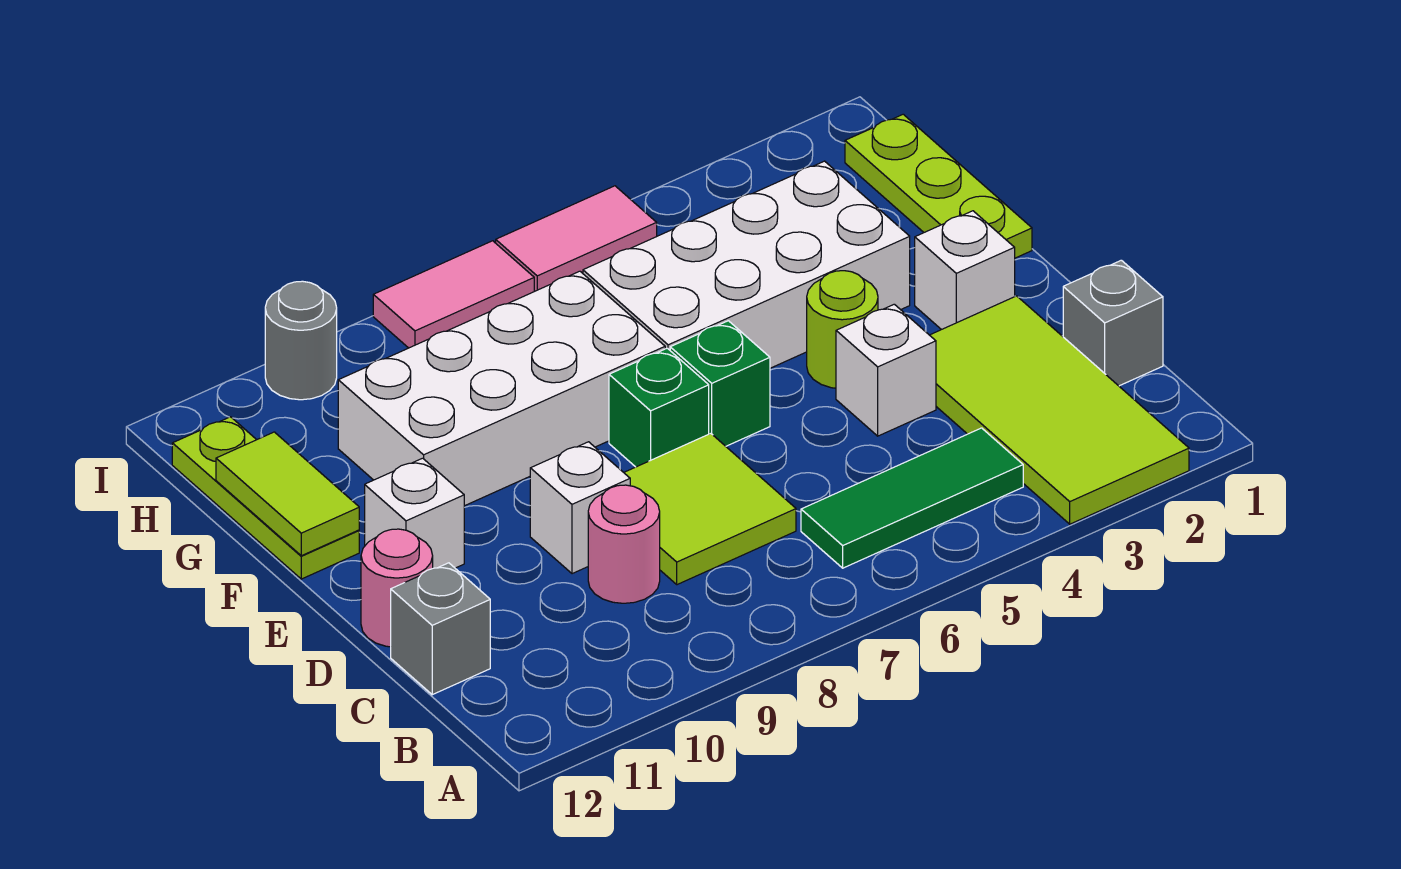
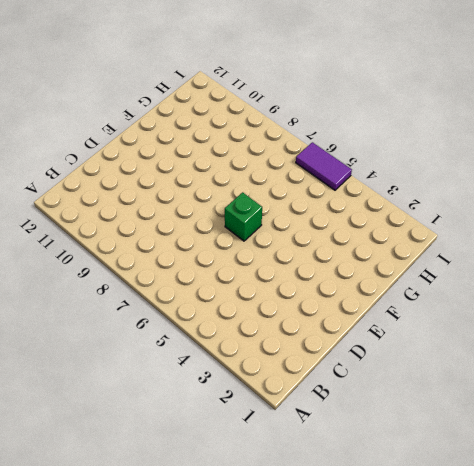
purple 1x2 tile [296,142,352,190] -> pink 1x2 tile [496,186,657,291]
none -> lime 2x4 tile [930,296,1189,524]
none -> green 1x3 tile [801,428,1023,568]
none -> grey 1x1 brick [1063,260,1163,386]

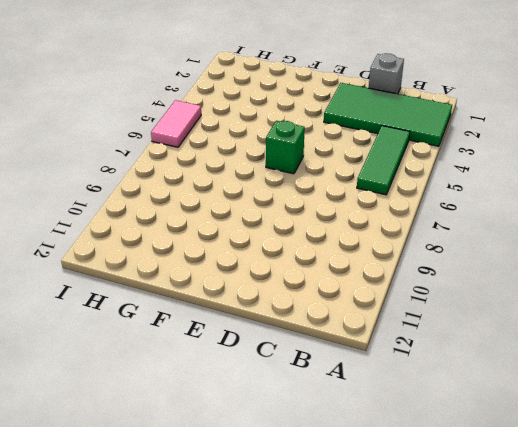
green 2x4 tile [324,83,452,146] -> lime 2x4 tile [930,296,1189,524]
none -> lime 2x2 tile [624,434,796,585]
none -> pink 1x1 round brick [588,485,660,603]
none -> grey 1x1 brick [391,563,490,695]

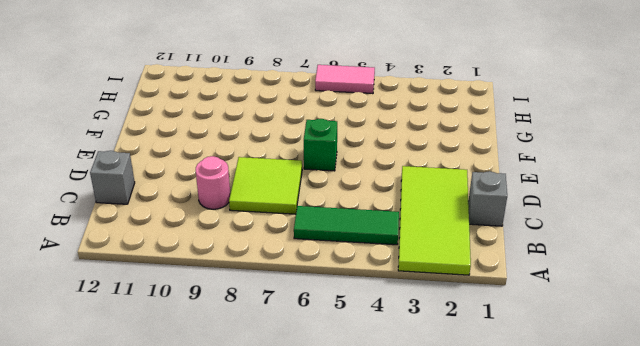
none -> white 1x1 brick [836,304,936,436]
none -> white 1x1 brick [530,442,630,574]
none -> pink 1x1 round brick [361,529,433,647]

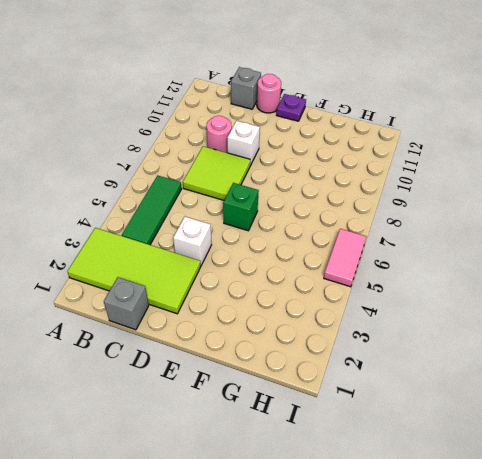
purple 1x1 plate [277,94,306,121] -> none
none -> white 1x1 brick [915,211,1015,330]
none -> lime 1x1 round brick [807,271,878,388]
none -> green 1x1 brick [609,348,709,467]

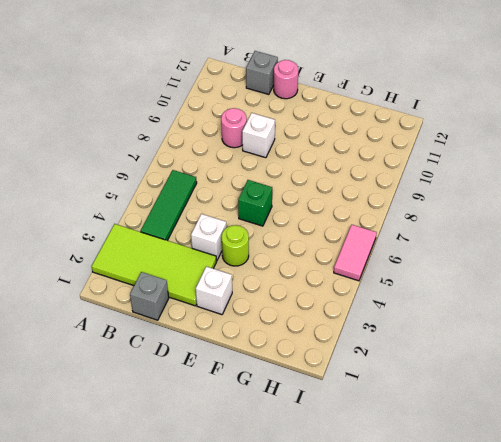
none -> lime 2x2 tile [624,434,796,585]
none -> green 1x1 brick [609,348,709,467]
none -> white 1x1 brick [365,458,464,568]

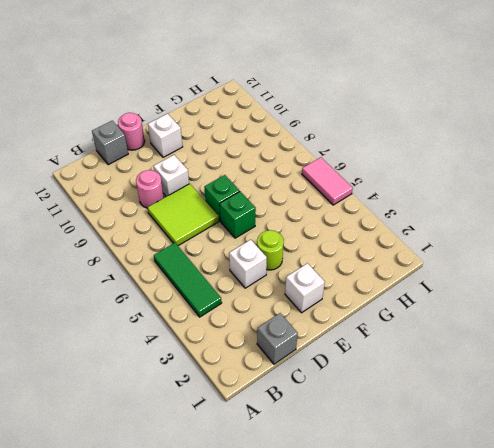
none -> lime 2x4 tile [930,296,1189,524]
none -> lime 1x3 plate [845,114,1032,258]
none -> white 2x4 brick [583,161,910,368]

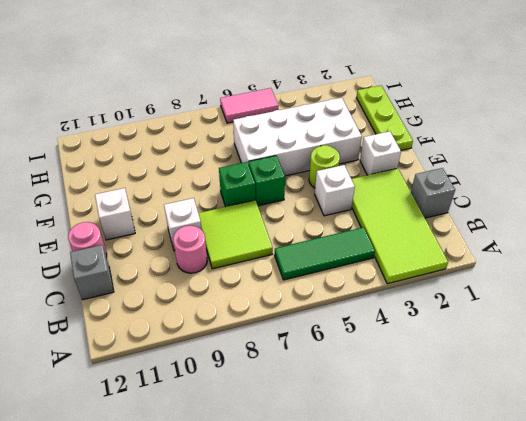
none -> white 2x4 brick [338,271,665,506]
none -> lime 1x3 plate [172,417,359,579]
none -> pink 1x2 tile [373,241,534,348]

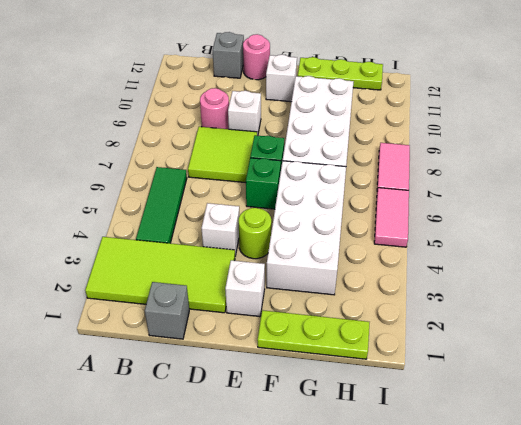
none -> grey 1x1 round brick [265,281,337,400]
none -> lime 1x2 tile [216,432,359,556]

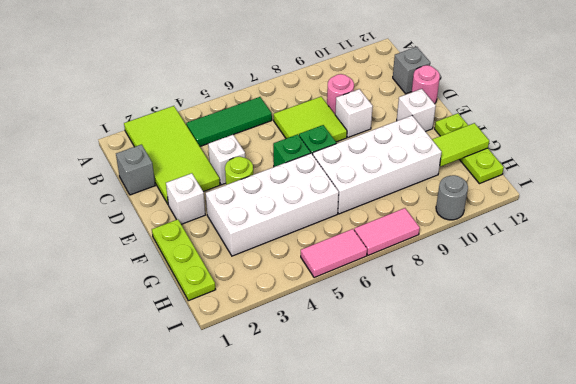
lime 1x2 tile [432,123,489,166] -> lime 1x2 tile turned to [216,432,359,556]

